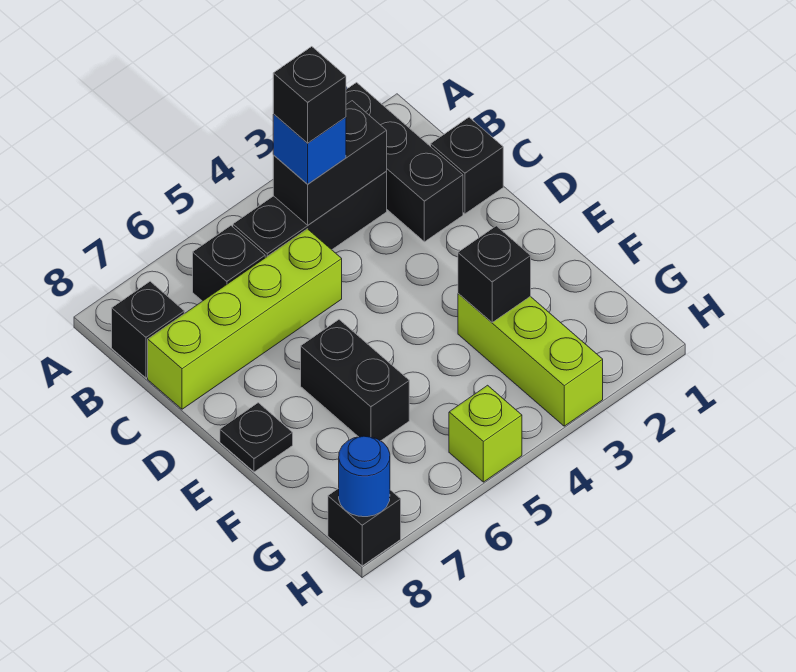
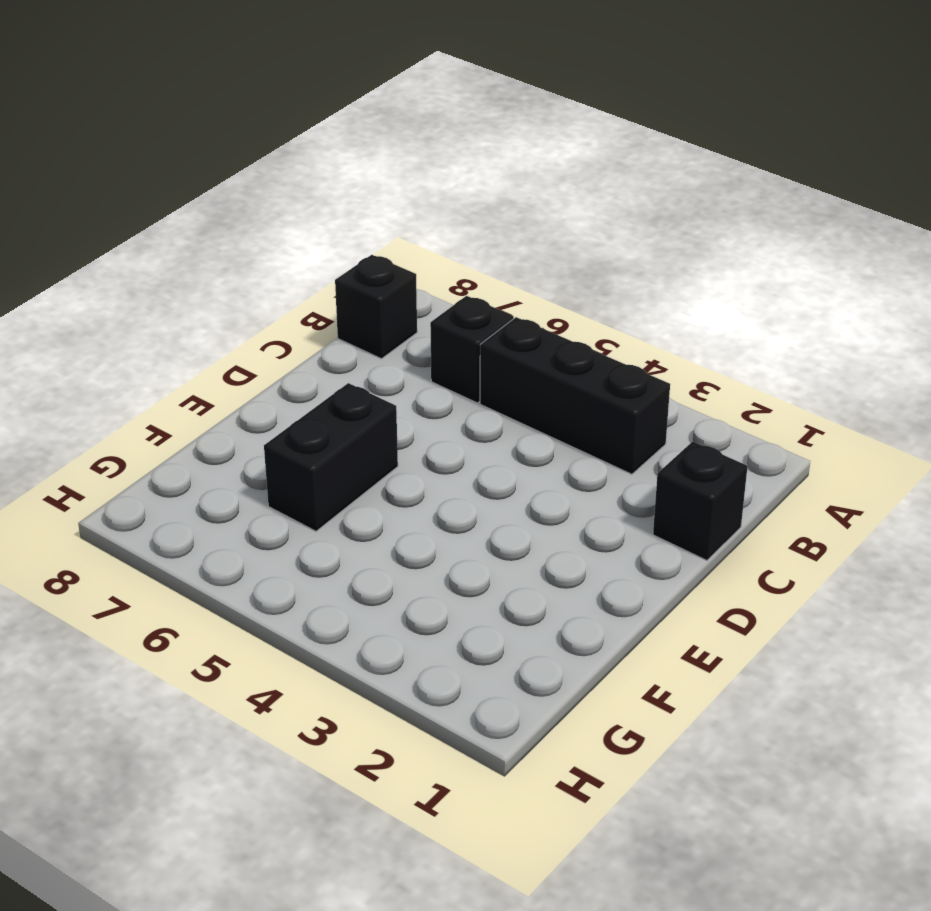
none -> black 1x3 brick [346,83,463,242]
none -> lime 1x4 brick [148,229,342,409]
none -> black 1x1 plate [220,403,293,472]

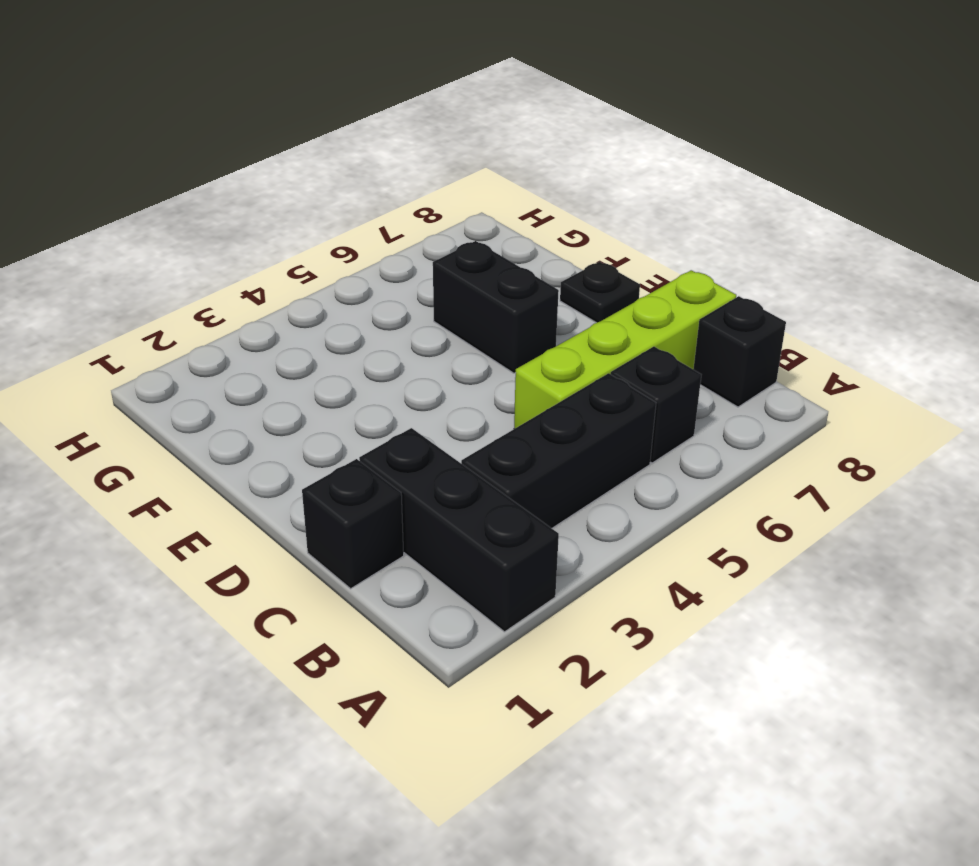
none -> lime 1x3 brick [458,294,603,426]
none -> lime 1x1 brick [449,385,522,482]
none -> black 1x1 brick [328,488,401,566]

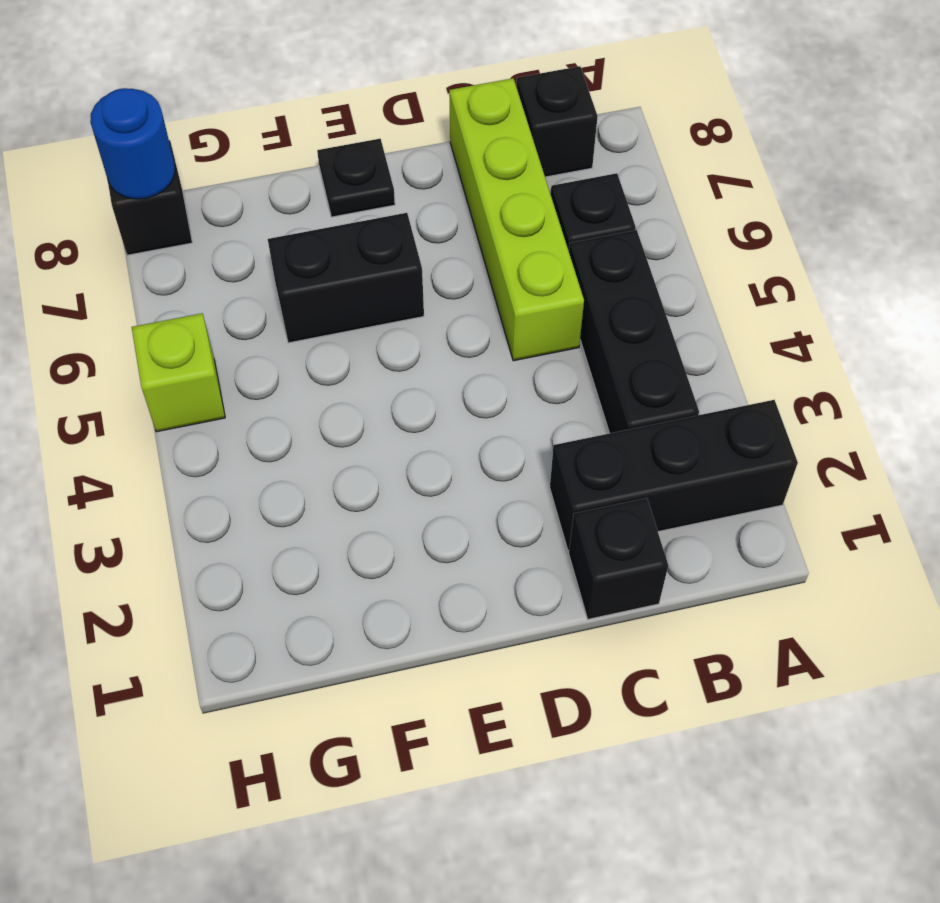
none -> lime 1x3 brick [458,294,603,426]
none -> black 1x2 brick [273,101,387,225]
none -> black 1x1 brick [458,226,531,322]

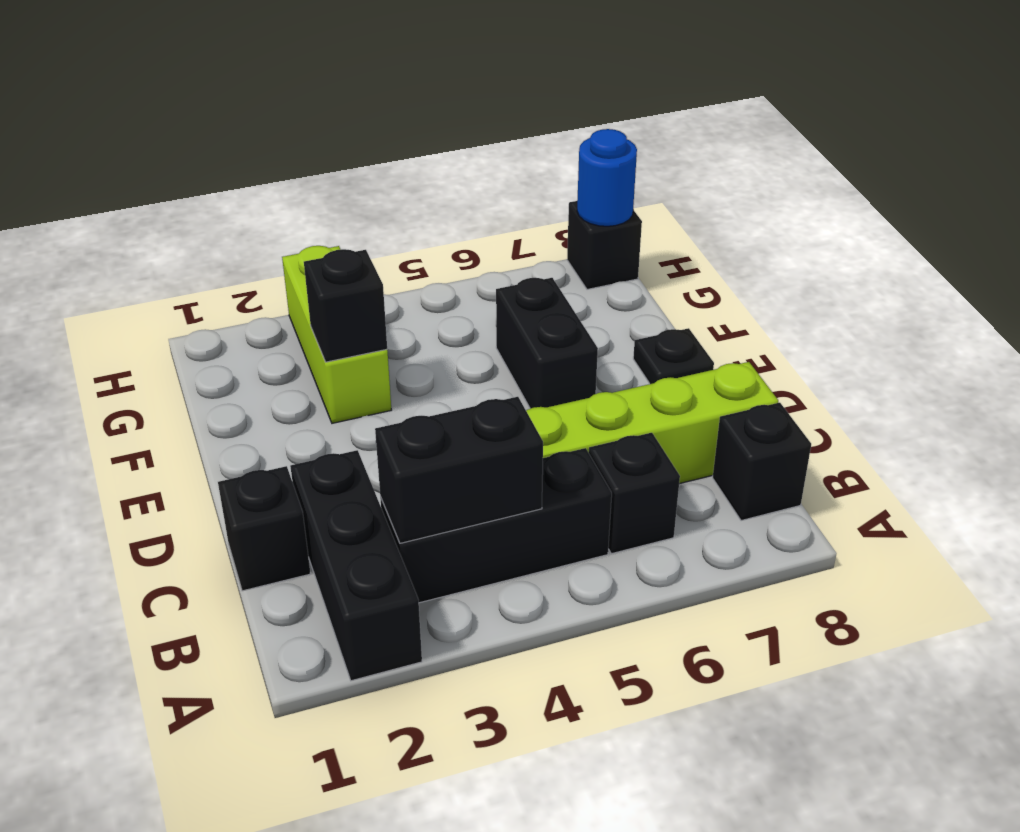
none -> lime 1x1 brick [449,385,522,482]
none -> blue 1x1 brick [273,114,346,184]
none -> black 1x1 brick [273,47,346,143]

